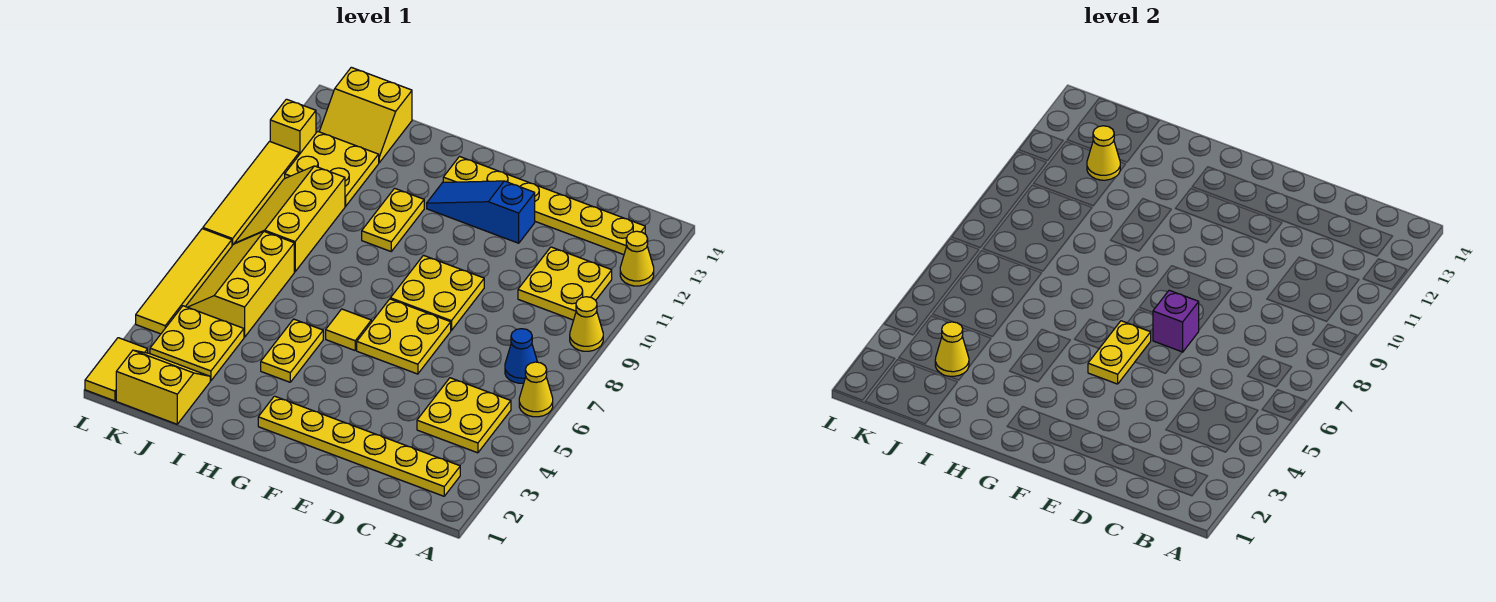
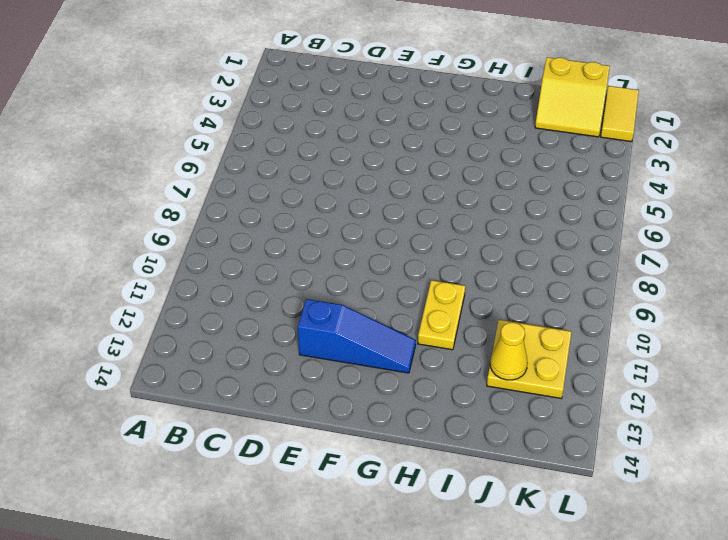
none -> yellow 1x1 cone [519,362,553,417]
none -> yellow 1x1 cone [570,297,603,351]
none -> yellow 1x1 cone [620,231,654,286]

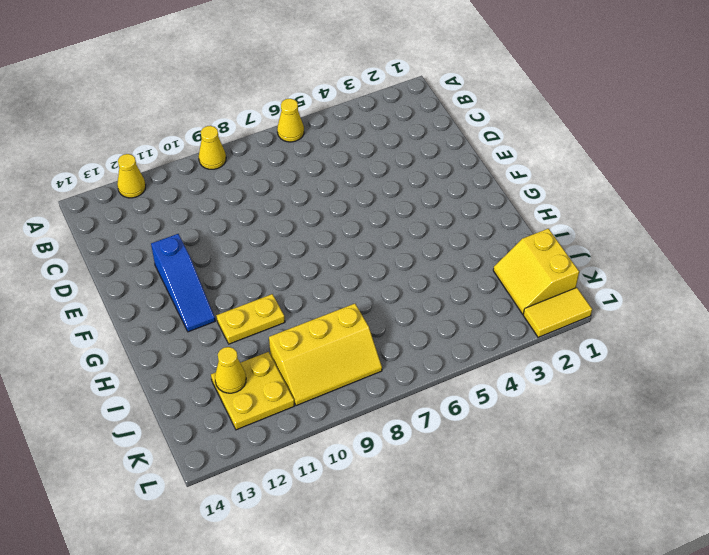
none -> yellow 1x6 plate [258,396,460,496]
none -> yellow 2x2 plate [417,378,511,453]
none -> blue 1x1 cone [505,329,537,383]

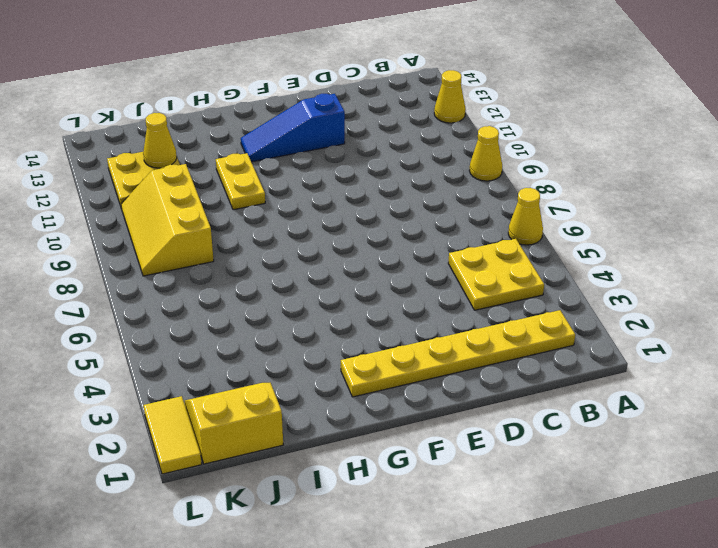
none -> blue 1x1 cone [505,329,537,383]
none -> yellow 2x2 plate [518,247,612,320]
none -> yellow 1x6 plate [443,157,645,255]

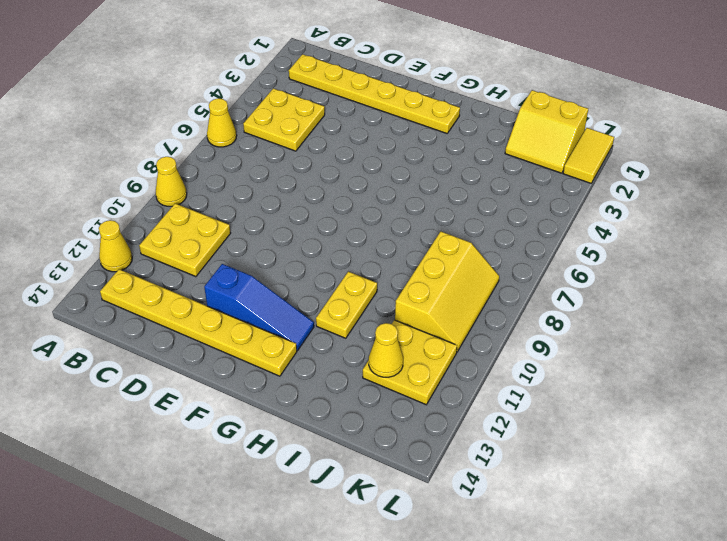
none -> blue 1x1 cone [505,329,537,383]
none -> yellow 2x2 plate [357,299,451,374]
none -> yellow 2x2 plate [390,255,484,330]

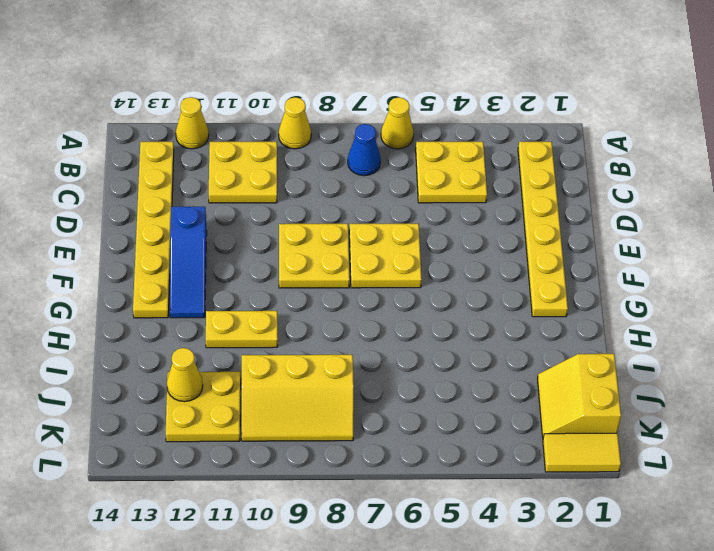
none -> yellow 1x1 tile [326,309,371,350]
none -> yellow 1x2 plate [261,319,323,382]
none -> yellow 2x2 plate [150,306,244,381]

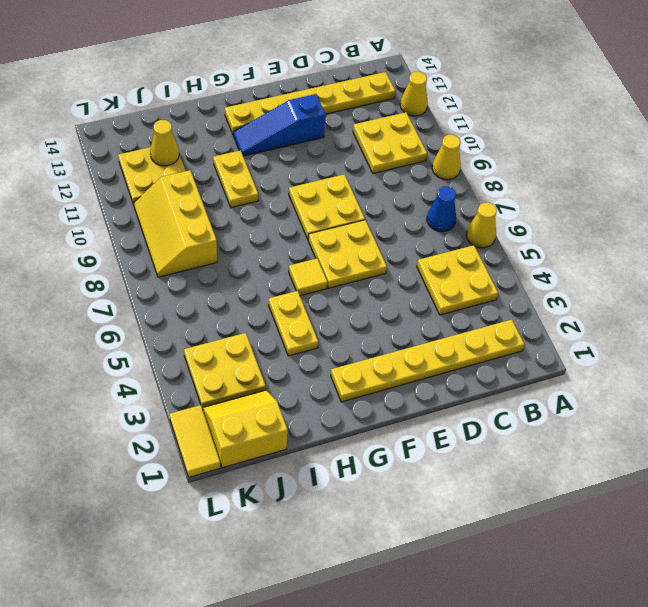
none -> yellow 2x3 slope [186,232,294,337]
none -> yellow 2x2 slope [319,67,412,163]
none -> yellow 1x4 tile [136,229,232,334]

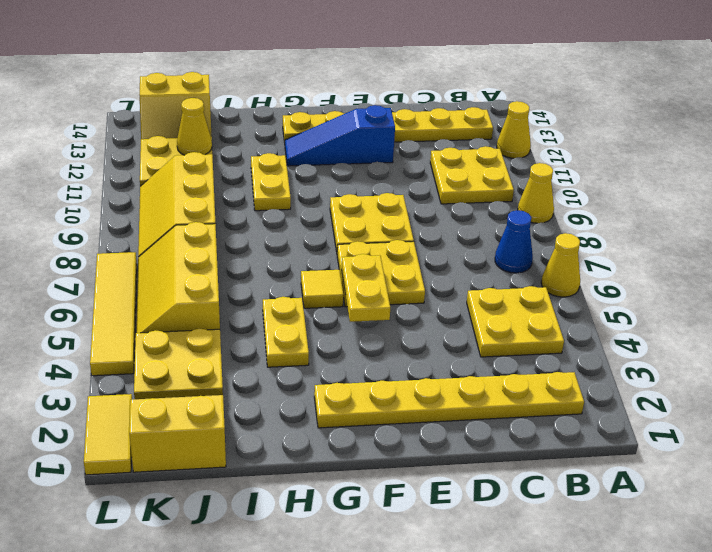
none -> yellow 1x4 tile [203,141,299,246]
none -> yellow 1x1 brick [270,99,316,155]
none -> purple 1x1 brick [1153,290,1199,352]

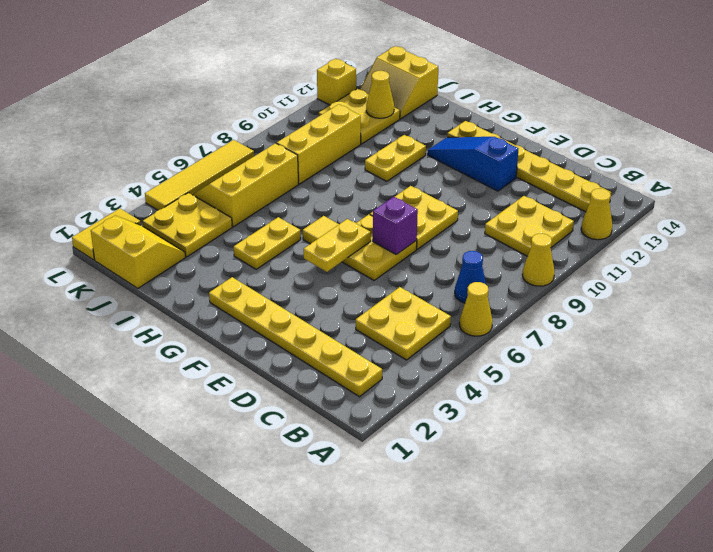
none -> yellow 1x4 tile [203,141,299,246]
none -> yellow 1x1 cone [935,322,969,376]

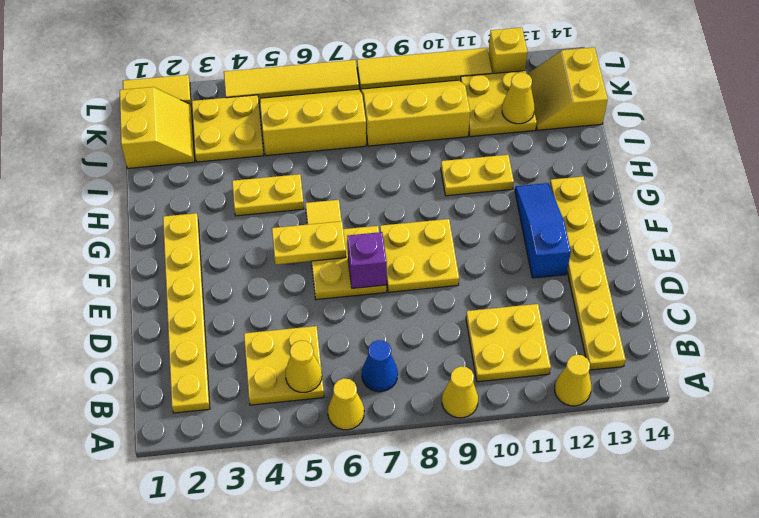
yellow 1x1 cone [285,340,322,392] -> yellow 1x1 cone moved to [935,322,969,376]

